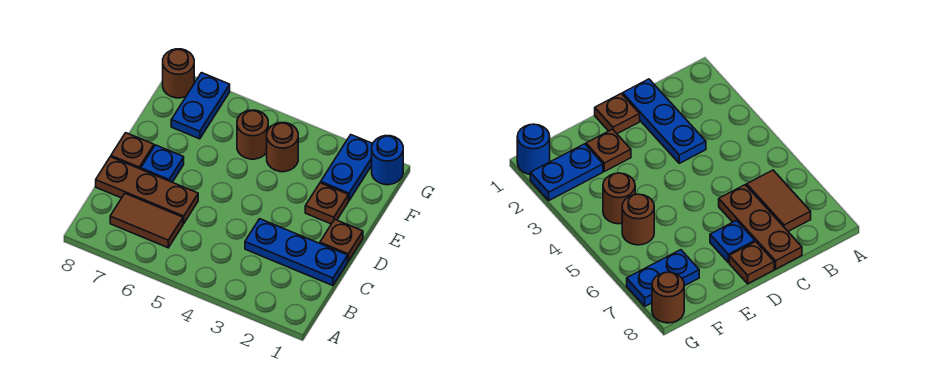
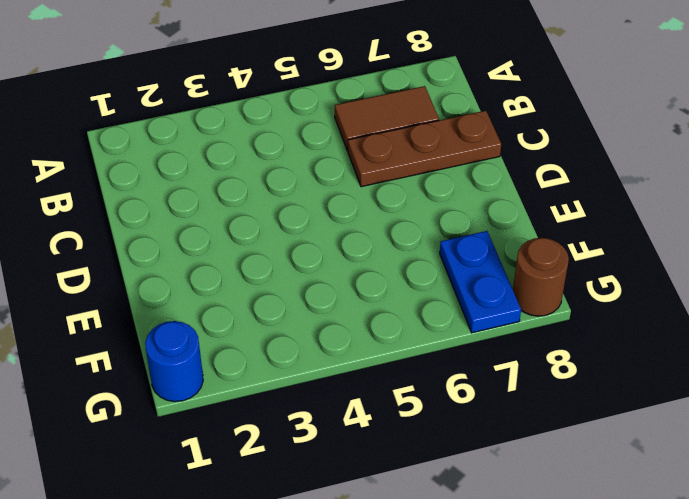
none -> blue 1x3 plate [245,219,348,286]
none -> brown 1x1 plate [320,219,363,261]
none -> blue 1x1 plate [141,145,184,182]

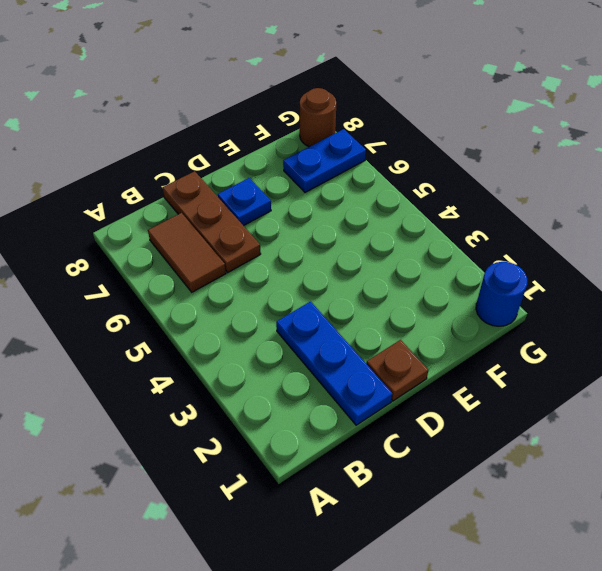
none -> brown 1x1 plate [111,133,154,169]
none -> brown 1x1 plate [305,183,348,224]
none -> blue 1x2 plate [321,135,373,201]

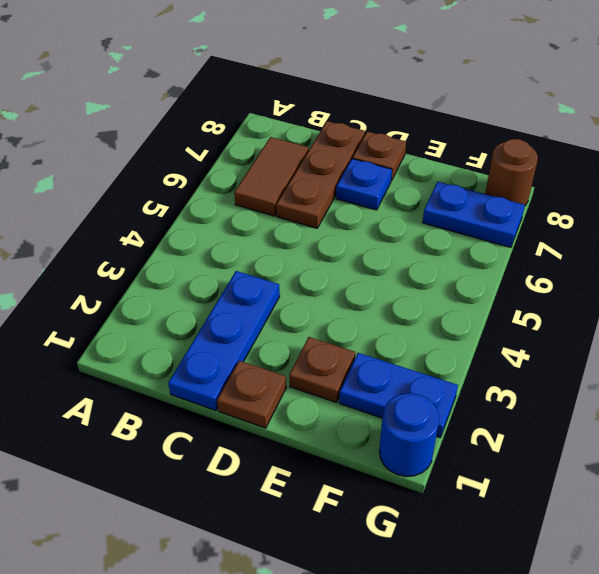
none -> brown 1x1 round brick [267,123,298,172]
none -> brown 1x1 round brick [237,110,268,159]

